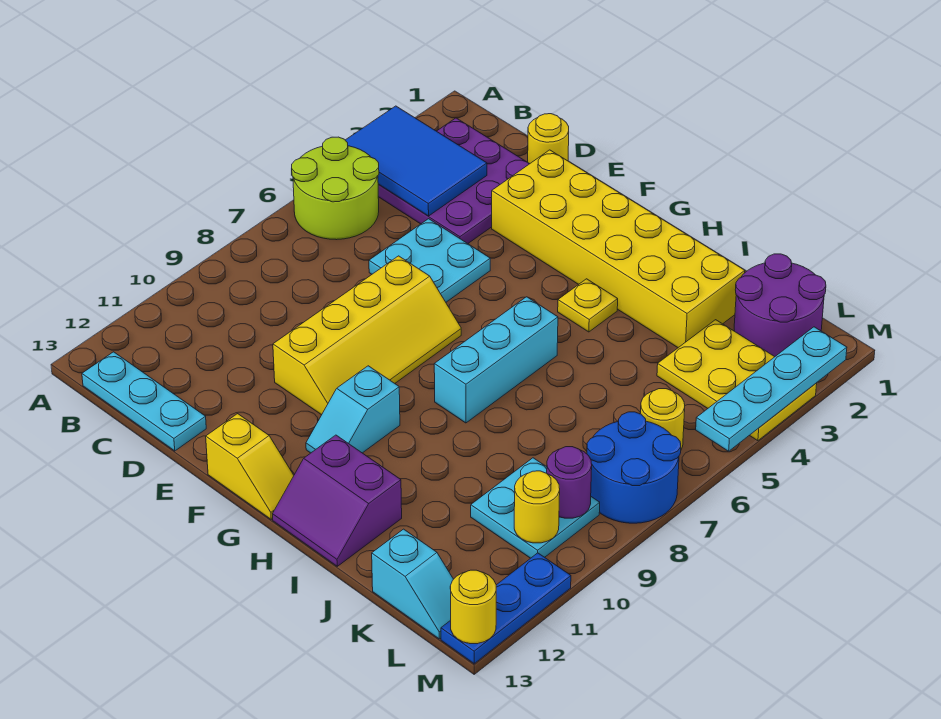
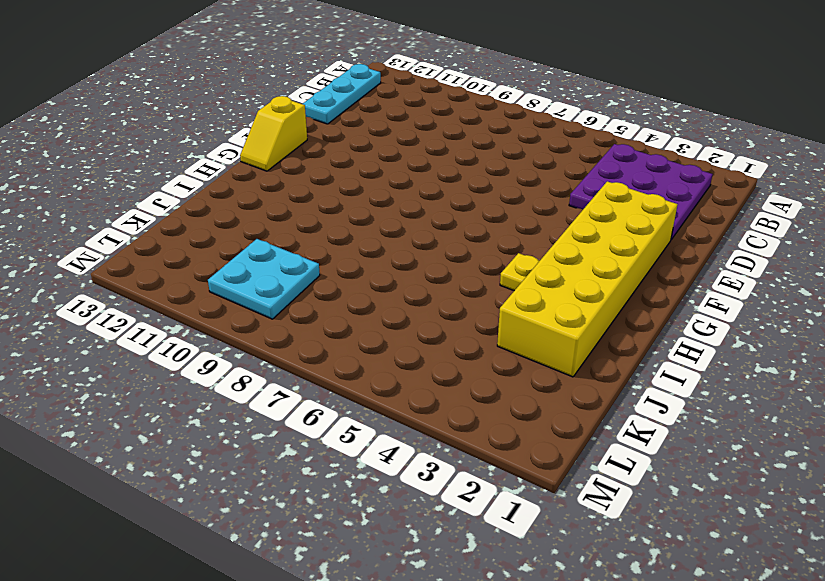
none -> lime 2x2 round brick [292,137,379,240]
none -> yellow 1x1 round brick [528,114,569,164]
none -> cyan 2x2 plate [369,219,490,302]

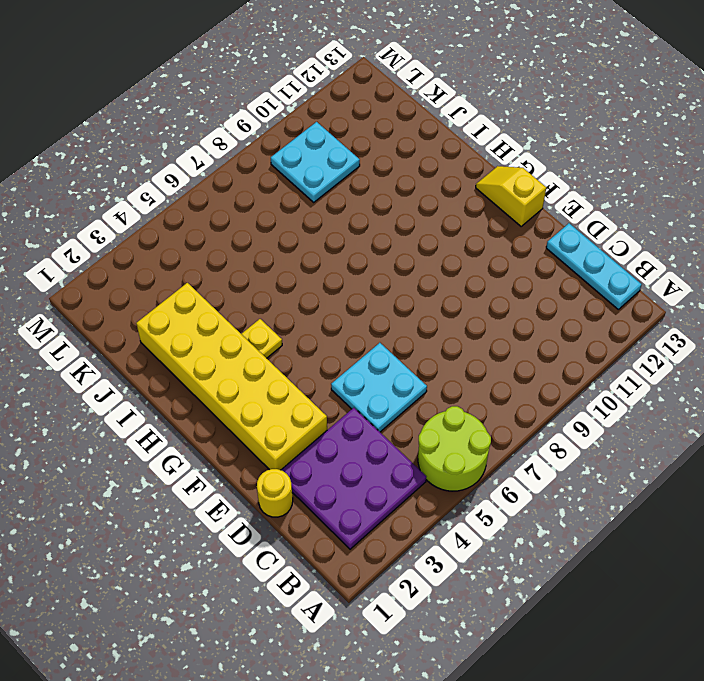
none -> yellow 2x4 slope [273,256,461,415]
none -> cyan 1x2 slope [306,366,400,453]
none -> cyan 1x3 brick [434,297,558,423]

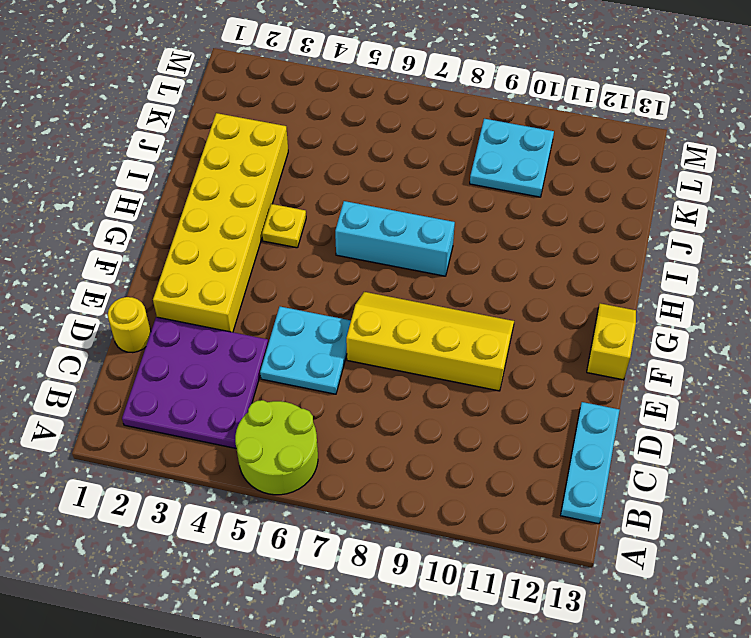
none -> cyan 1x2 slope [306,366,400,453]
none -> purple 2x2 slope [273,435,402,566]
none -> purple 2x2 round brick [734,254,826,357]

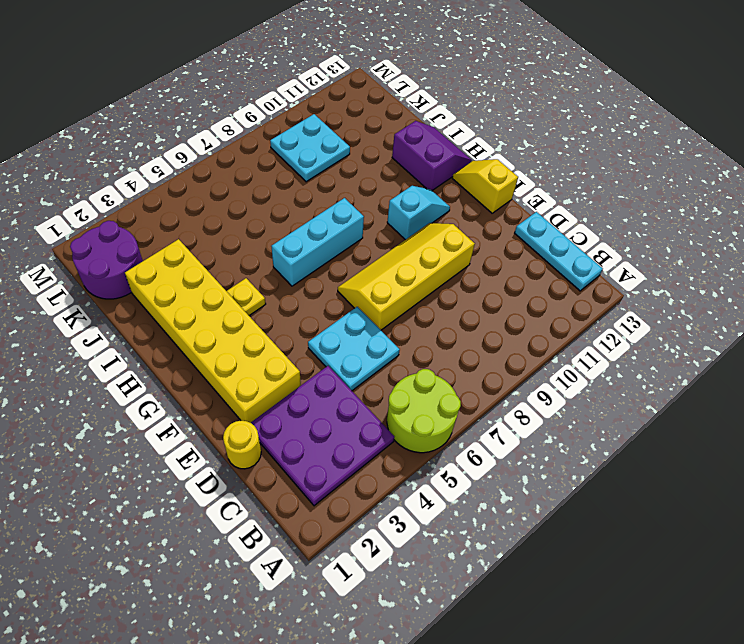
none -> yellow 2x3 plate [657,320,817,441]
none -> cyan 1x2 slope [372,529,453,639]
none -> yellow 1x1 round brick [640,389,685,449]

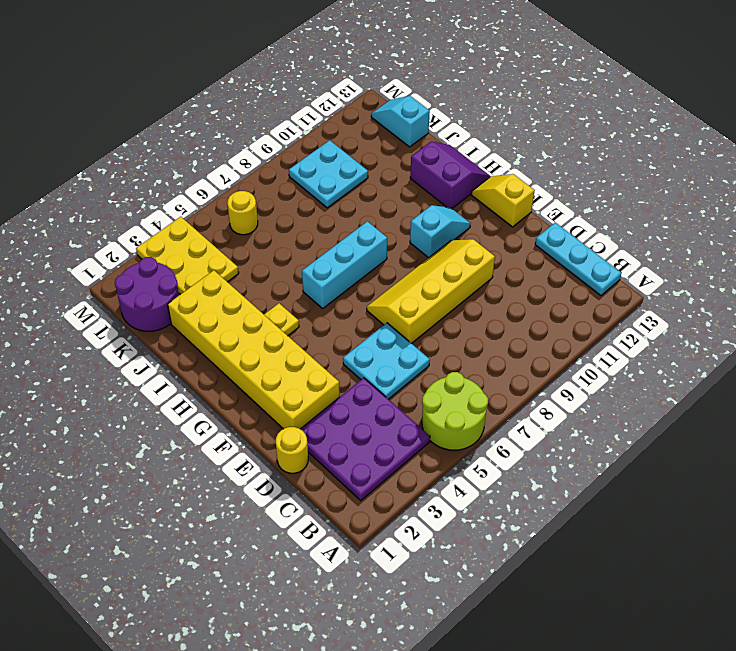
none -> blue 2x2 round brick [587,412,681,523]
none -> blue 1x3 plate [441,553,571,664]
none -> blue 2x3 tile [345,106,487,216]

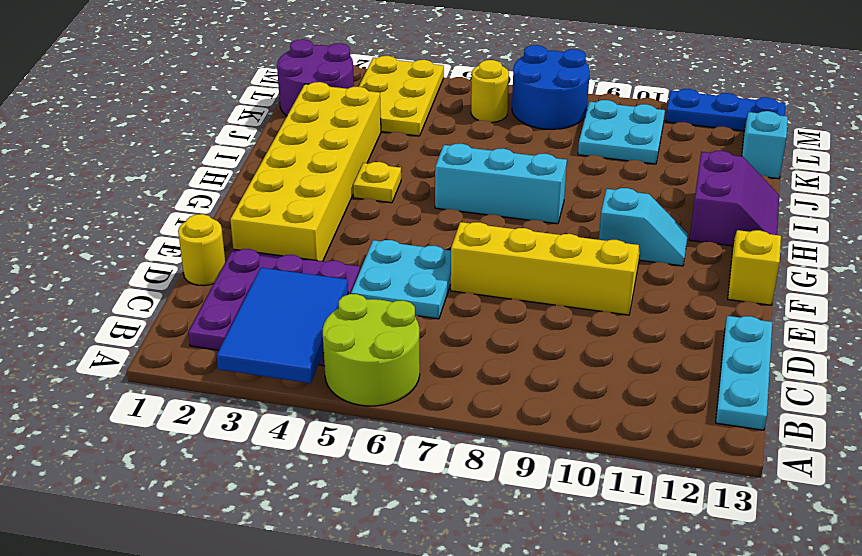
none -> purple 1x1 round brick [547,447,592,518]
none -> yellow 1x1 round brick [514,471,560,543]
none -> cyan 1x4 plate [696,327,847,451]

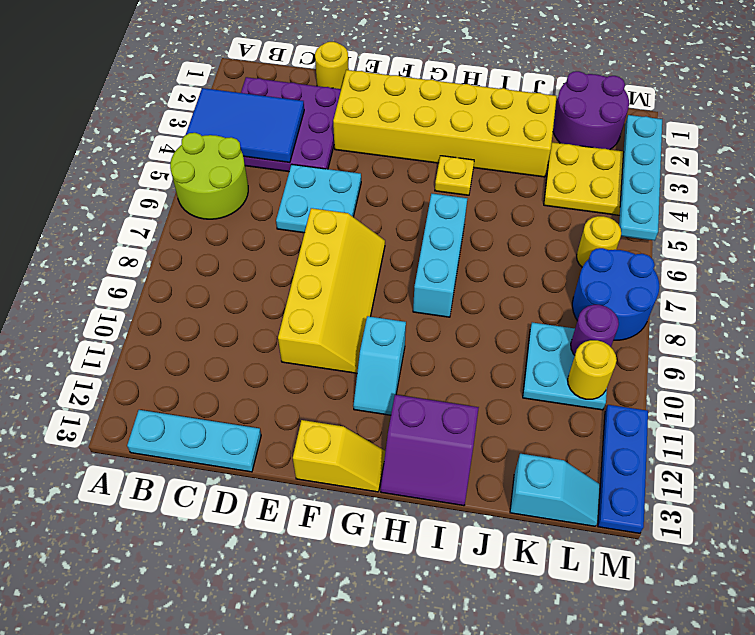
none -> yellow 1x1 round brick [450,570,496,644]

